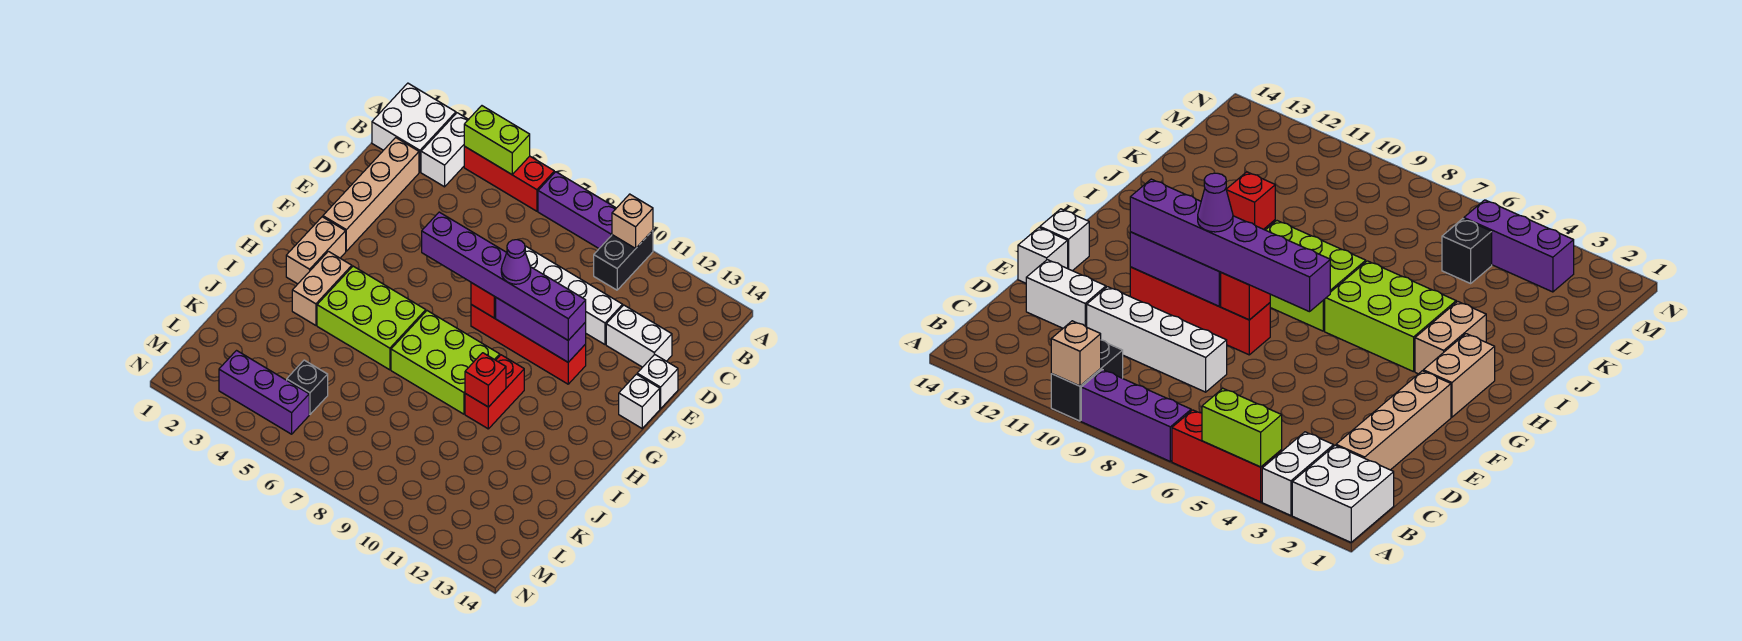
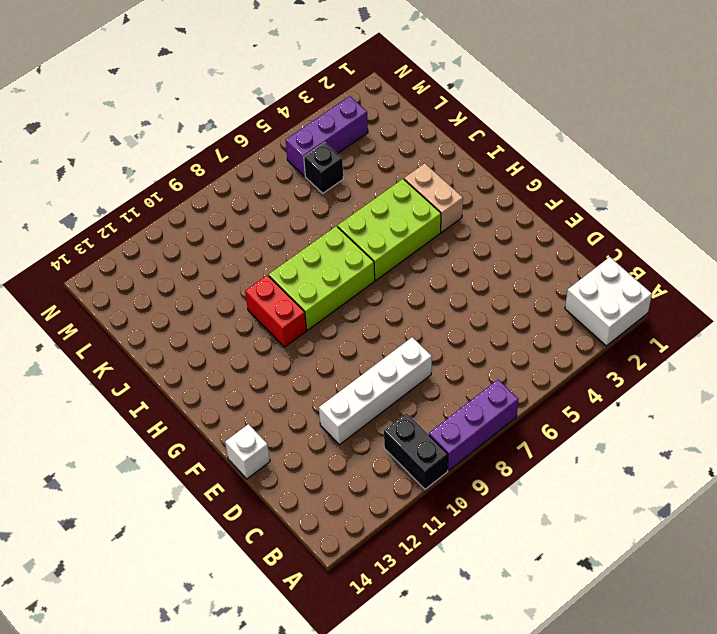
none -> white 1x2 brick [421,113,469,187]
none -> red 1x3 brick [464,146,554,211]
none -> tan 1x4 brick [323,138,419,251]

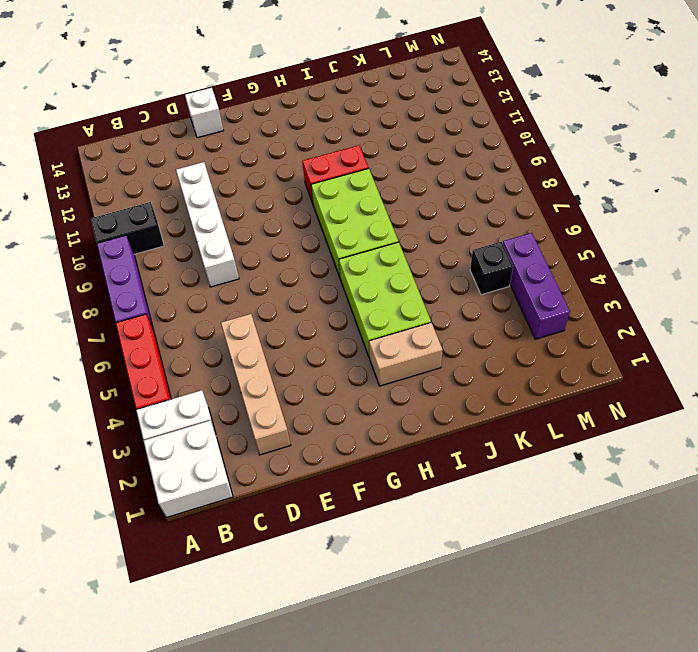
tan 1x4 brick [221,314,291,455] -> tan 1x4 brick turned to [323,138,419,251]
none -> white 1x2 brick [606,305,672,367]
none -> red 1x4 brick [471,305,586,384]
none -> white 1x1 brick [619,374,660,428]

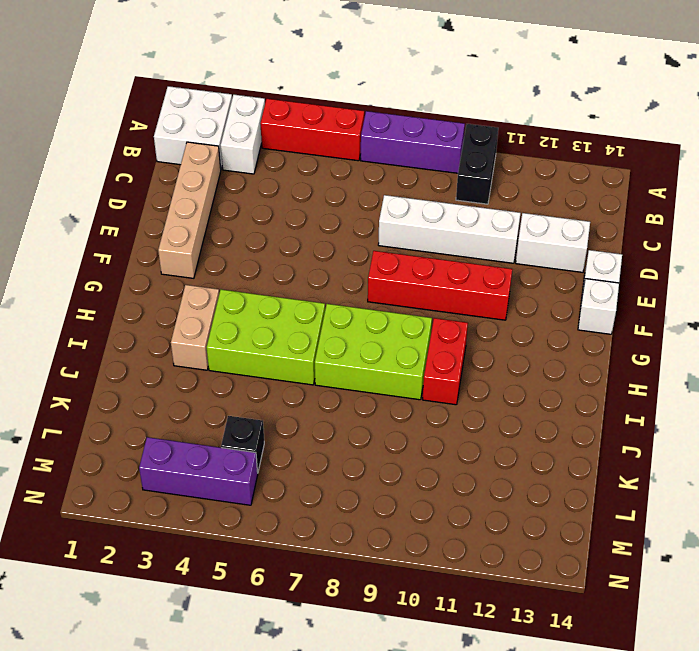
none -> tan 1x2 brick [286,217,346,284]
none -> lime 1x2 brick [464,106,530,174]
none -> tan 1x1 brick [612,194,653,248]

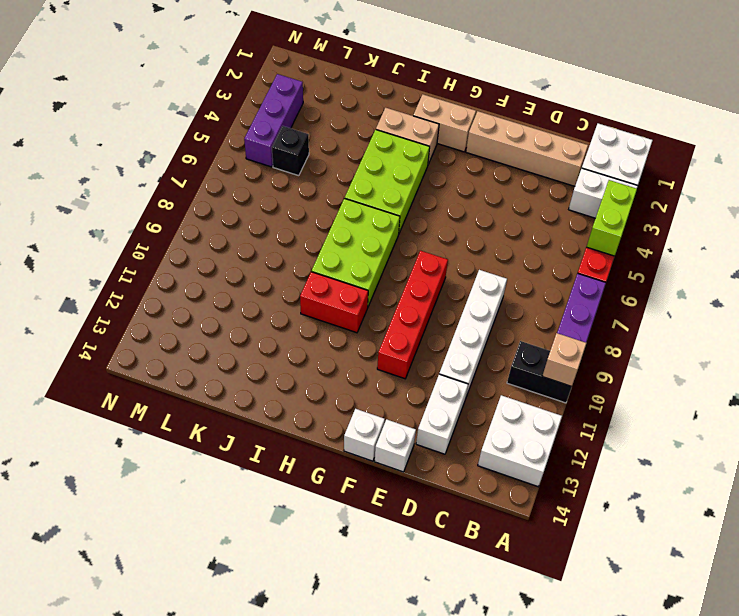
white 2x2 brick [478,395,562,487] -> none
none -> red 1x1 brick [471,283,496,318]
none -> purple 1x3 brick [496,298,586,362]
none -> red 1x1 brick [465,353,506,407]

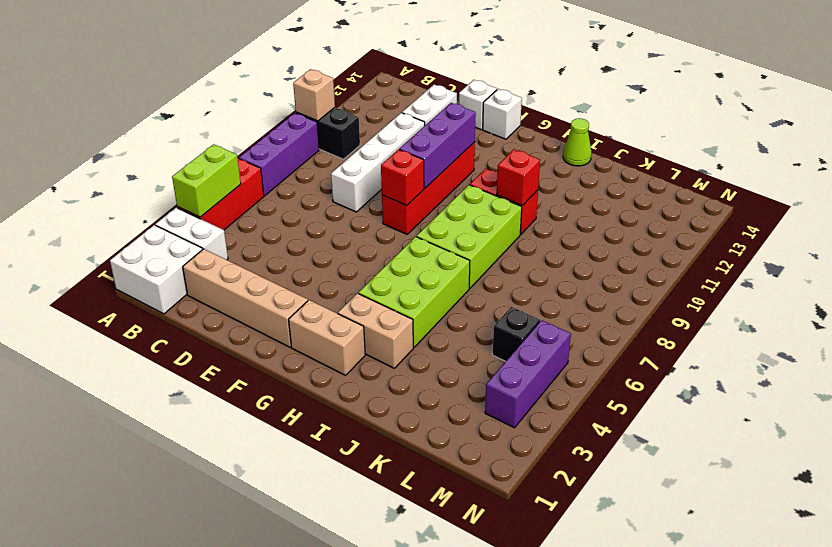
lime 1x1 cone [563,118,592,166] -> none
none -> purple 1x6 brick [422,212,586,340]
none -> purple 1x1 cone [501,240,531,284]

